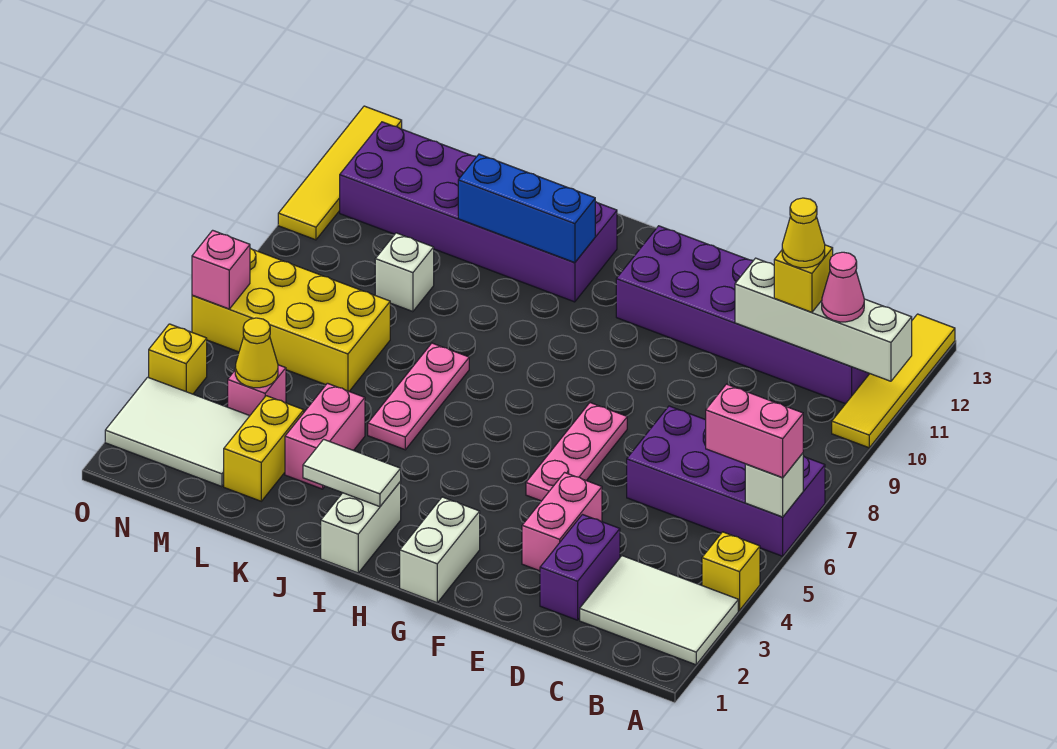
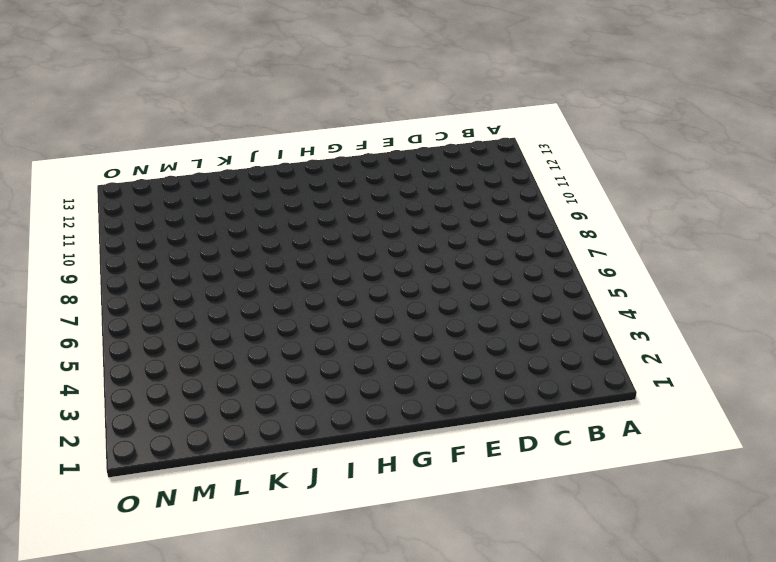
none -> white 2x3 tile [580,556,738,665]
none -> yellow 1x1 brick [702,532,760,611]
none -> purple 2x4 brick [627,406,825,556]
none -> yellow 1x4 tile [832,314,955,448]

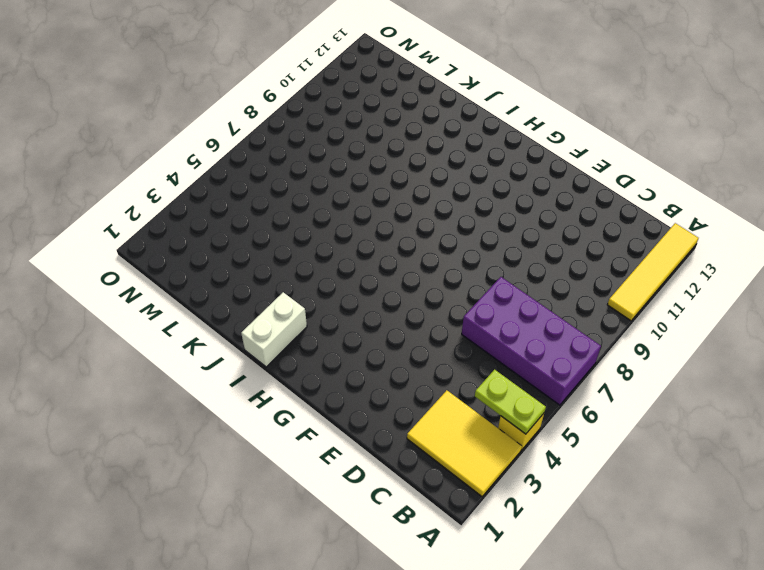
yellow 2x3 tile [407,390,522,497] -> white 2x3 tile [580,556,738,665]
lime 1x2 plate [475,370,546,434] -> none
none -> purple 2x6 brick [616,226,870,404]
none -> purple 1x2 brick [540,515,620,620]
none -> pink 1x2 brick [522,473,602,571]
none -> pink 1x3 plate [526,403,627,501]

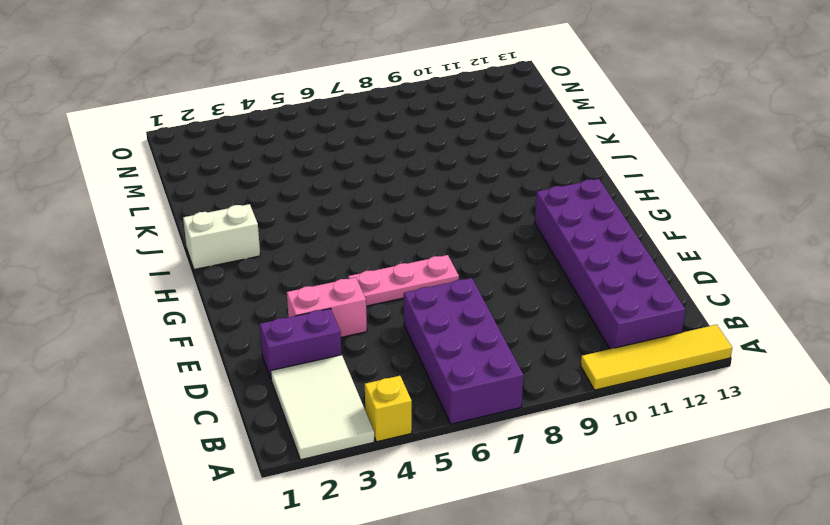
none -> white 1x2 brick [400,497,480,603]
none -> purple 2x6 brick [340,122,617,302]
none -> pink 1x3 plate [368,343,469,450]
none -> pink 1x2 brick [285,383,365,489]

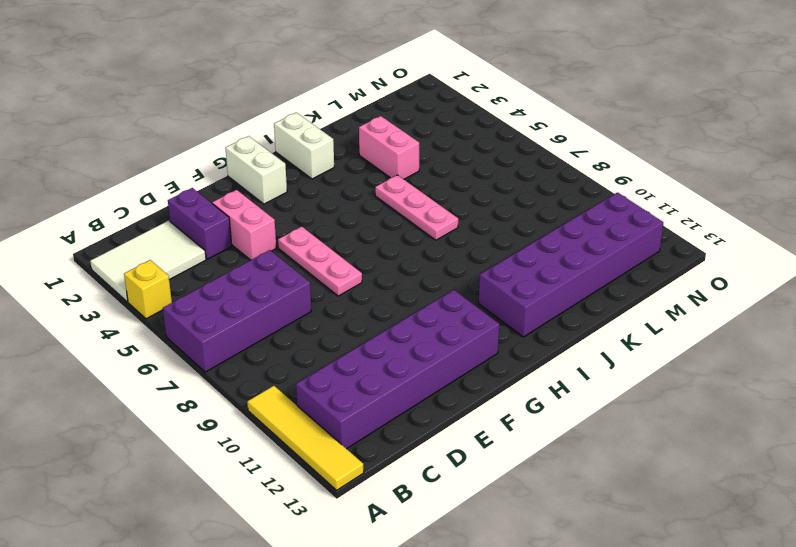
none -> yellow 1x2 brick [224,396,304,501]
none -> yellow 2x4 brick [192,248,390,391]
none -> white 1x1 brick [375,233,434,312]
none -> white 2x3 tile [105,377,249,487]

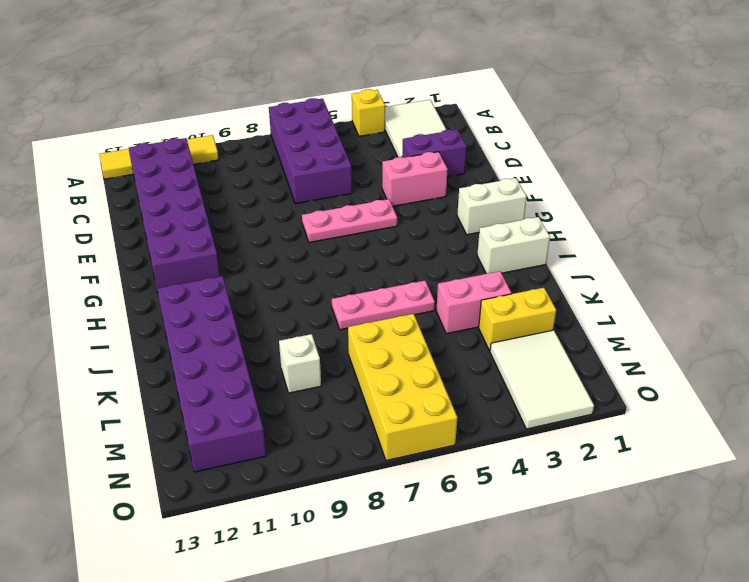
none -> pink 1x1 brick [228,365,286,416]
none -> yellow 1x1 brick [149,324,207,394]
none -> yellow 1x4 tile [278,106,402,240]
none -> white 1x1 brick [745,453,803,517]

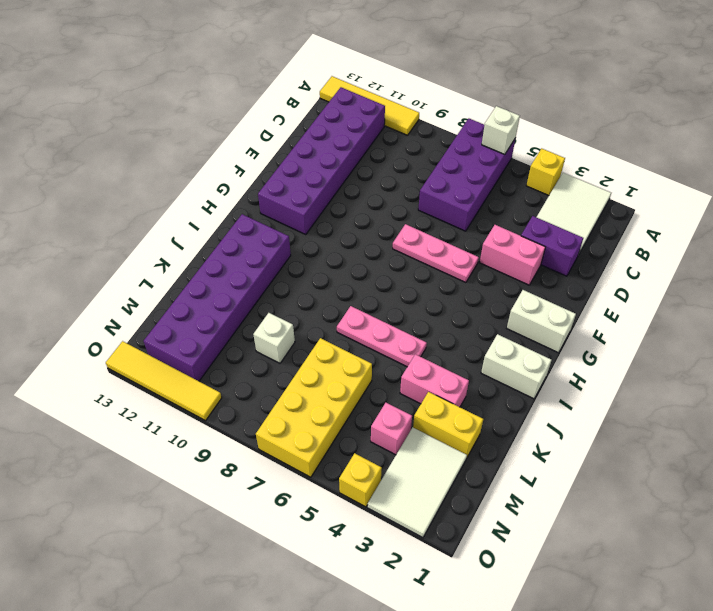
none -> white 1x4 brick [735,258,912,381]
none -> white 1x2 tile [303,439,401,507]
none -> blue 1x3 brick [458,154,595,263]
none -> yellow 1x1 cone [235,318,278,388]

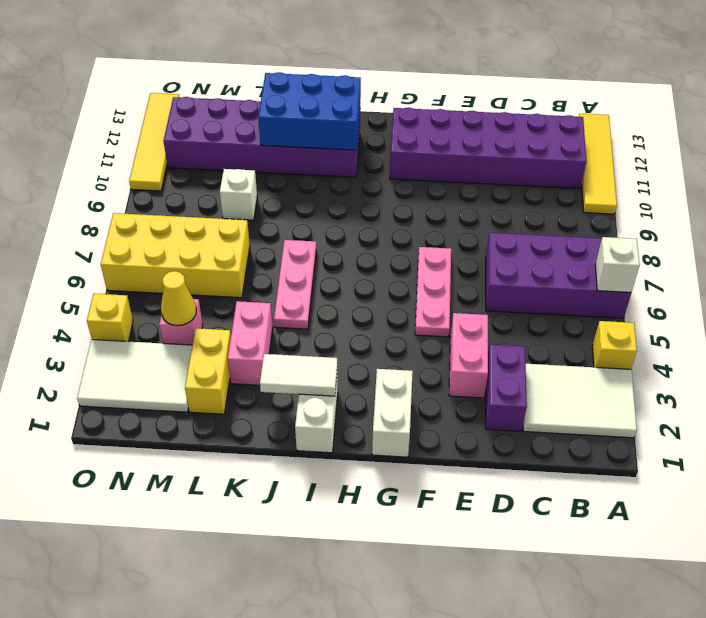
blue 2x3 brick [258,72,361,150] -> blue 1x3 brick [458,154,595,263]
none -> white 1x4 brick [735,258,912,381]
none -> pink 1x1 brick [192,230,250,309]
none -> pink 1x2 brick [706,384,803,478]
none -> pink 1x1 cone [822,252,864,322]

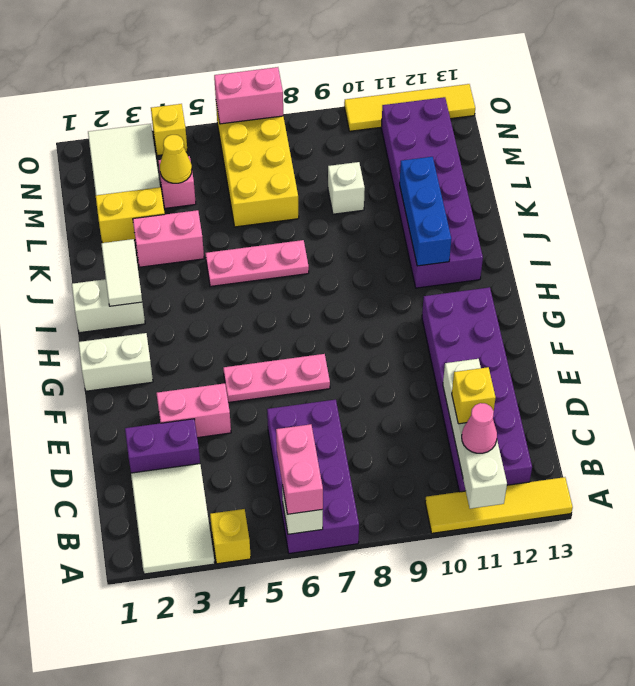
pink 1x2 brick [214,67,283,124] -> pink 1x1 brick [192,230,250,309]
none -> yellow 1x1 cone [782,198,825,268]

